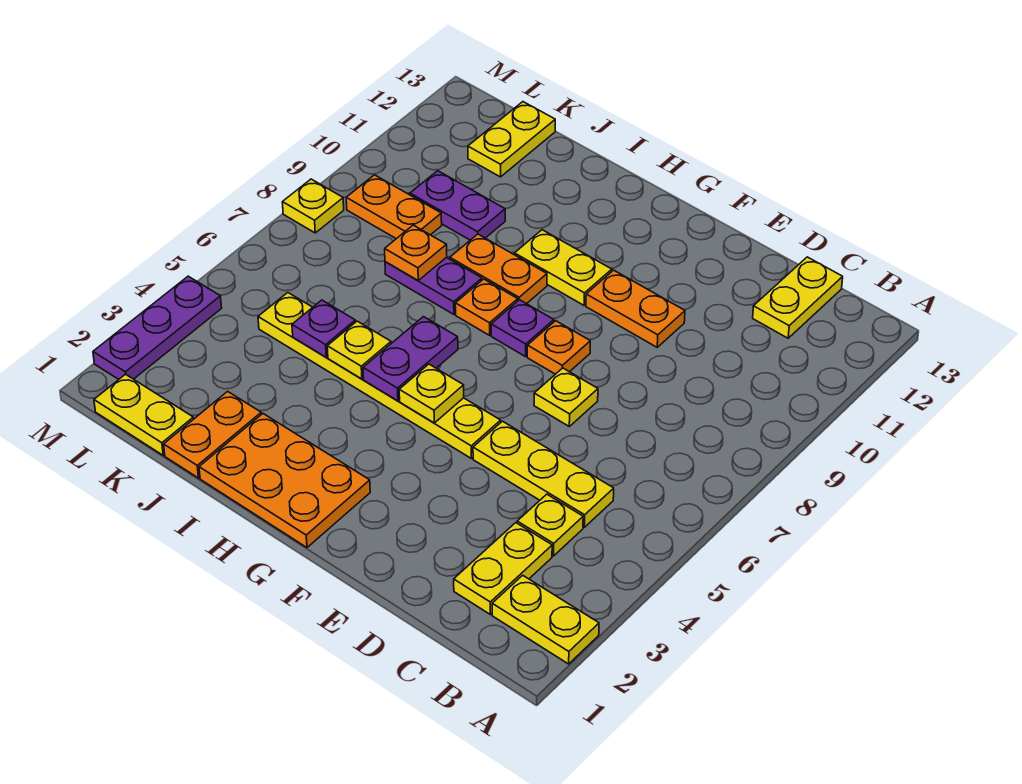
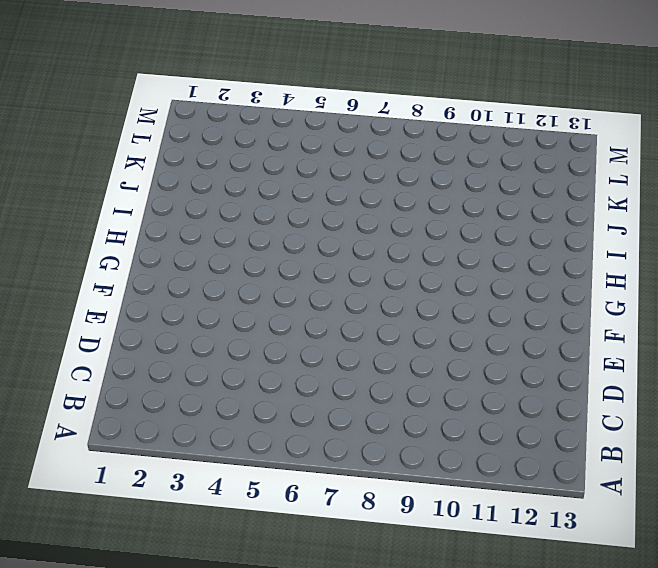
none -> yellow 1x2 plate [492,575,599,664]
none -> yellow 1x2 plate [454,523,552,614]
none -> yellow 1x1 plate [517,494,583,556]

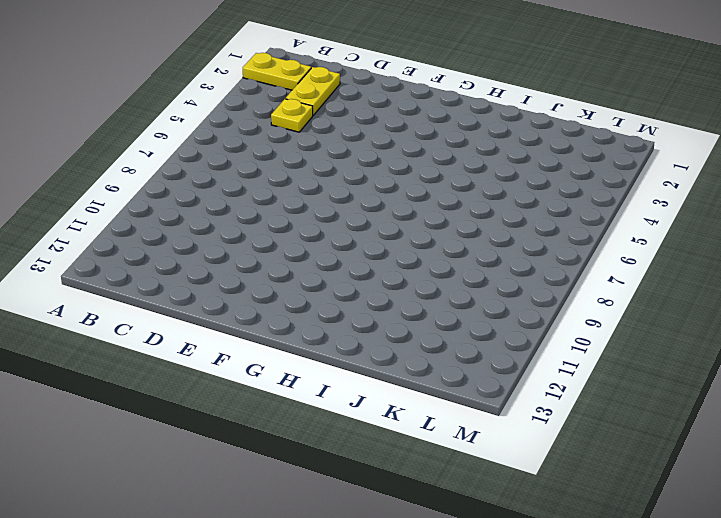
none -> yellow 1x3 plate [473,421,614,527]
none -> yellow 1x2 plate [753,257,843,338]
none -> yellow 1x1 plate [534,368,598,426]

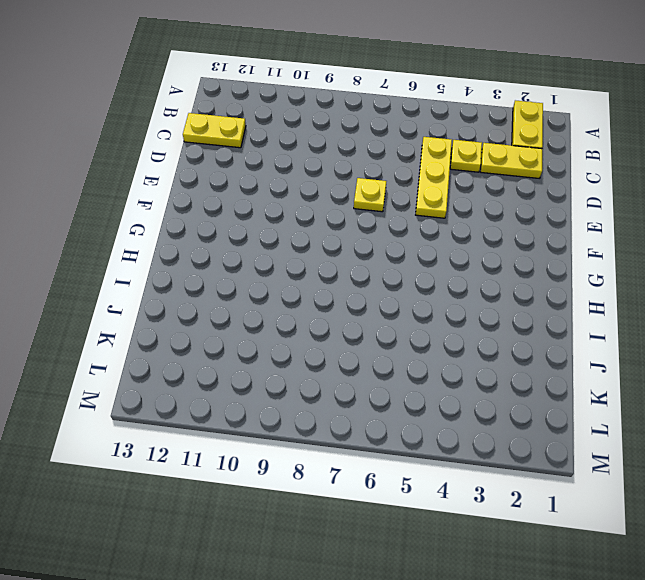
none -> orange 1x2 plate [586,270,685,347]
none -> yellow 1x6 plate [258,293,501,458]
none -> orange 1x1 plate [527,321,590,374]

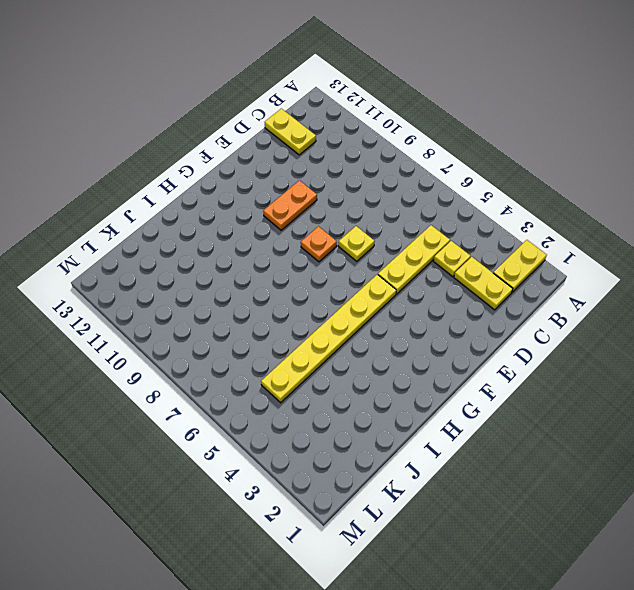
none -> orange 2x3 plate [199,414,370,547]
none -> purple 1x1 plate [491,300,554,357]
none -> yellow 1x2 plate [515,230,612,305]

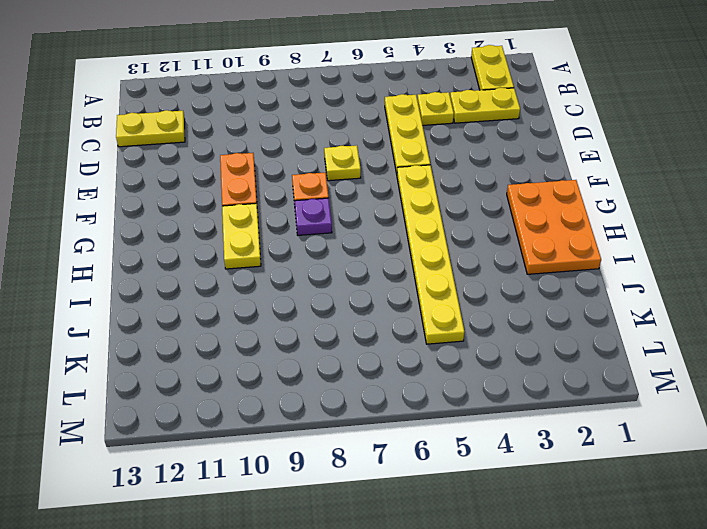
none -> orange 1x1 plate [455,279,518,335]
none -> orange 1x2 plate [450,234,547,304]
none -> purple 1x2 plate [385,257,482,314]

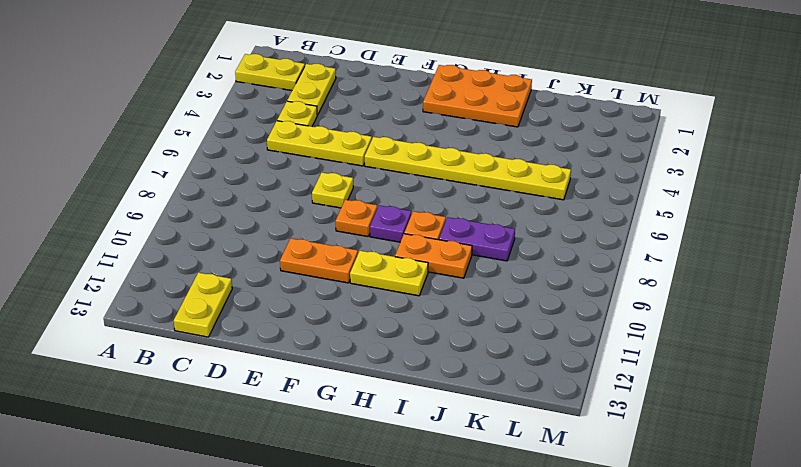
none -> orange 1x2 plate [164,391,261,478]
none -> purple 1x2 plate [410,171,505,240]
none -> yellow 1x2 plate [94,374,193,455]

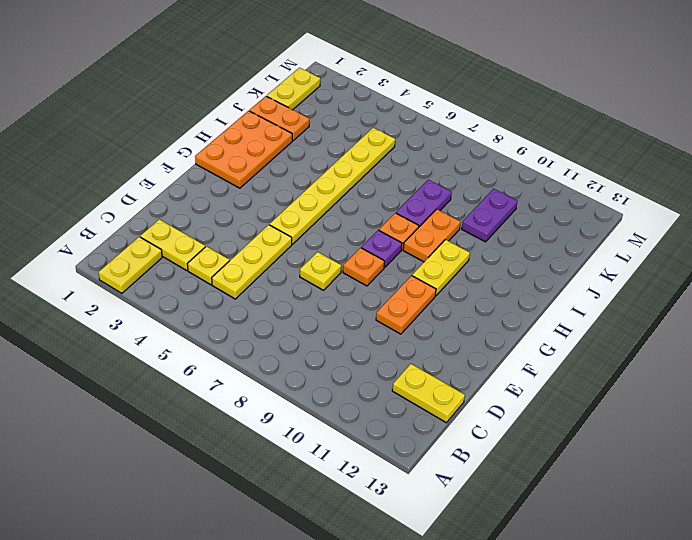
none -> orange 1x2 plate [346,175,442,239]
none -> yellow 1x2 plate [468,102,555,177]
none -> purple 1x3 plate [93,276,222,379]

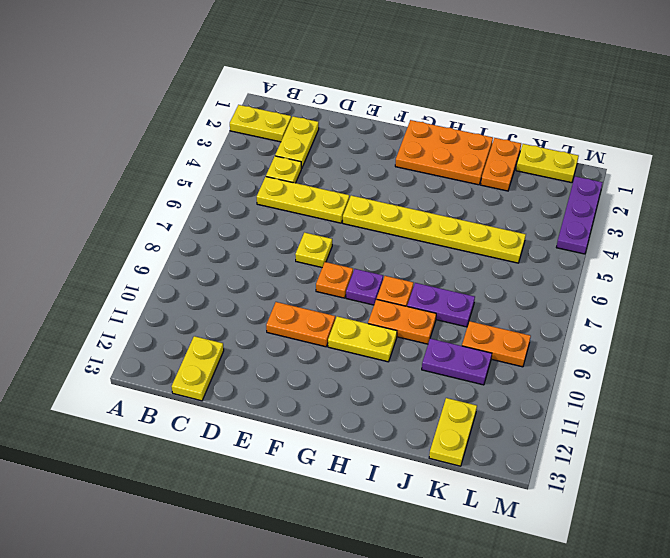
none -> yellow 1x1 plate [282,179,344,233]
none -> yellow 1x1 plate [399,364,464,423]
none -> purple 1x2 plate [363,317,458,401]

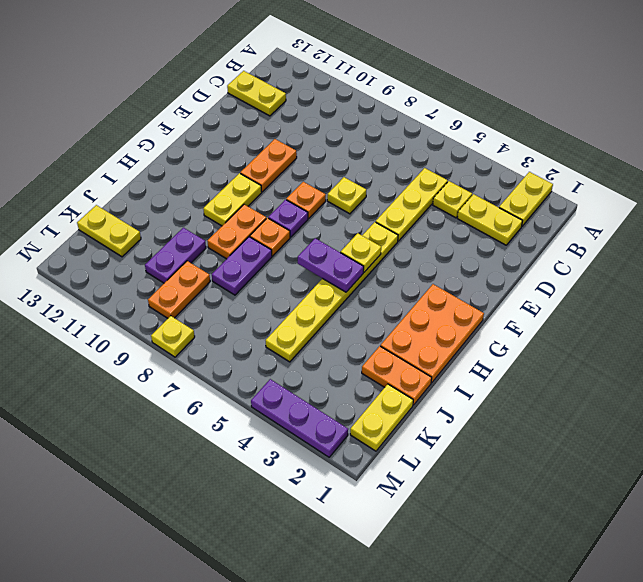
none -> yellow 1x1 plate [327,321,391,379]
none -> purple 1x1 plate [292,300,355,357]
none -> orange 1x1 plate [385,225,447,280]

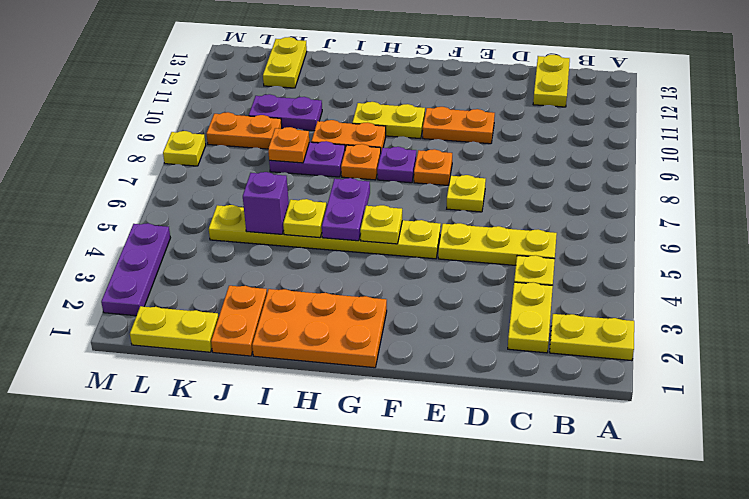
purple 1x1 brick [243,172,289,234] -> purple 1x1 plate [292,300,355,357]

